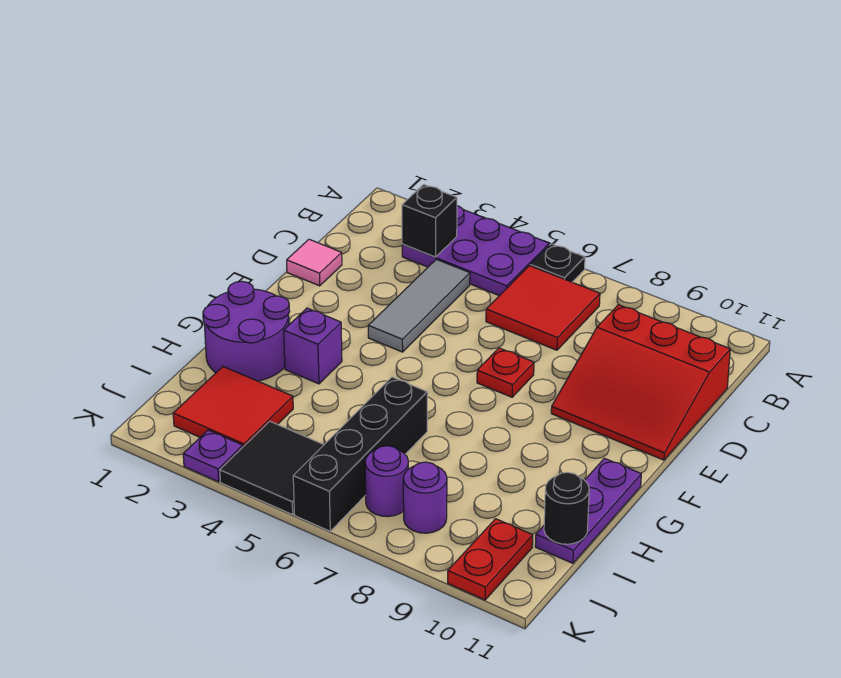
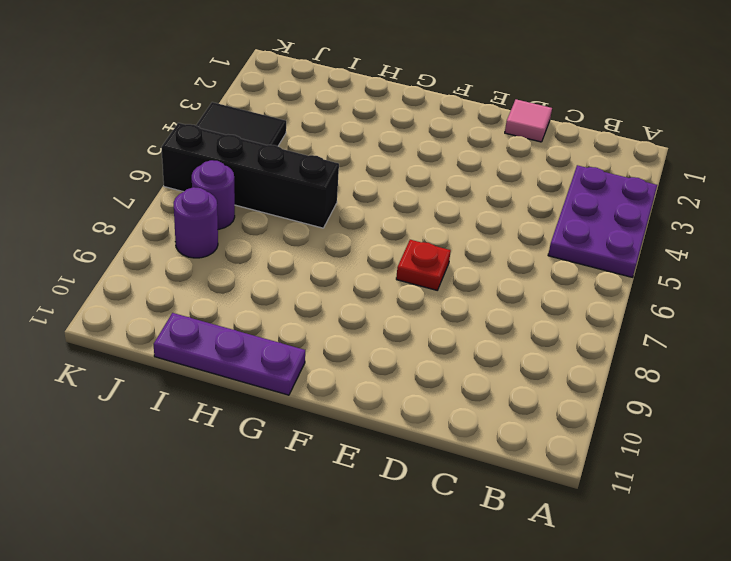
none -> black 1x1 plate [530,244,585,282]
none -> red 2x2 tile [486,266,600,350]
none -> grey 1x3 tile [368,259,470,352]

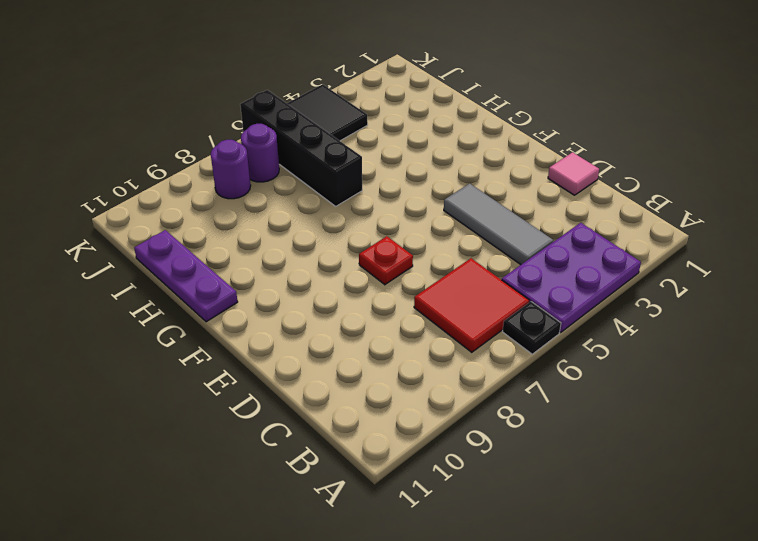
none -> red 3x3 slope [551,305,730,460]
none -> purple 2x2 round brick [203,281,290,381]
none -> purple 1x1 brick [284,308,342,384]

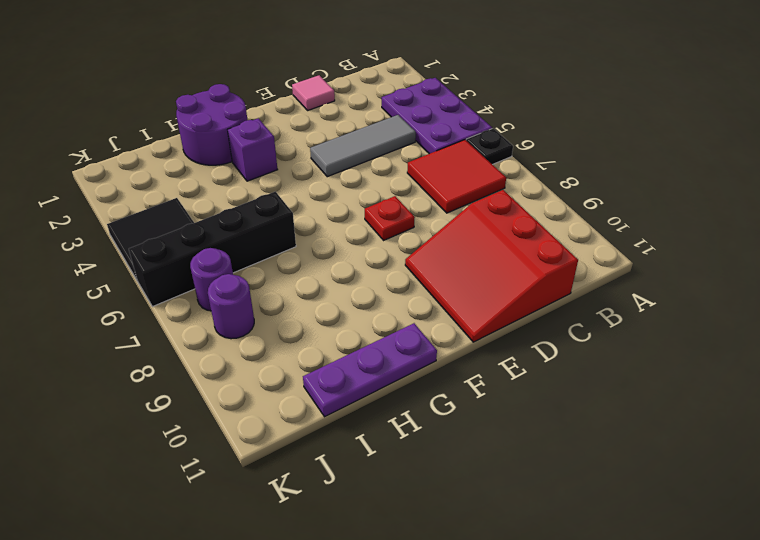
none -> red 2x2 tile [173,367,293,447]
none -> red 1x2 plate [448,519,533,600]
none -> purple 1x1 plate [183,430,243,482]

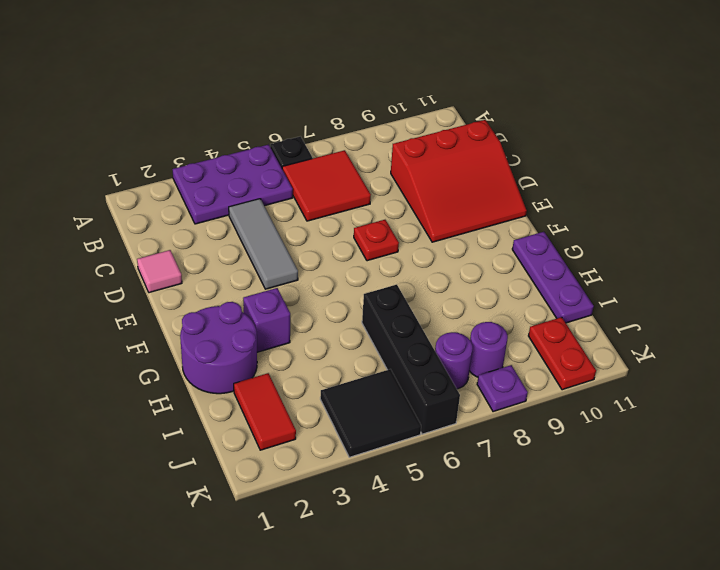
red 1x2 tile [234,373,296,450] -> red 2x2 tile [173,367,293,447]
purple 1x1 plate [477,365,528,412] -> purple 1x1 plate moved to [183,430,243,482]
none -> black 1x1 brick [402,184,457,257]
none -> black 1x1 round brick [544,472,589,544]

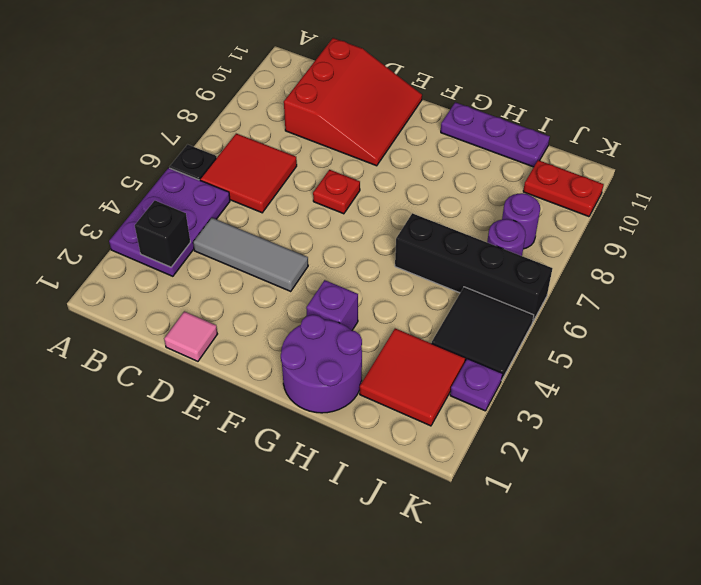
none -> black 1x1 round brick [544,472,589,544]

